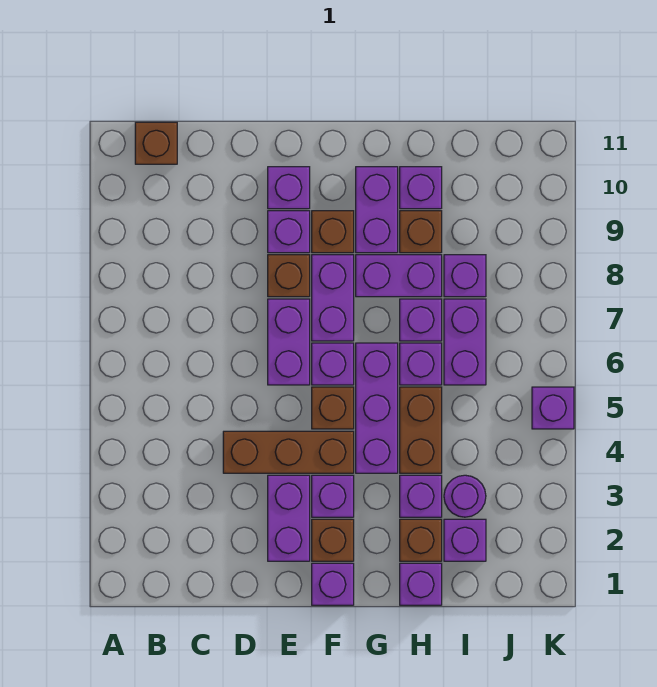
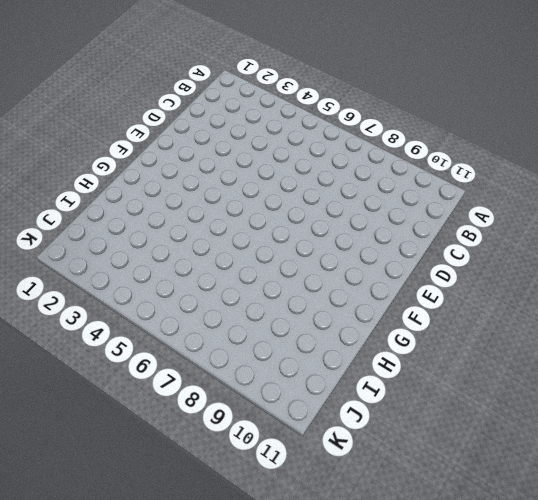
none -> brown 1x1 brick [135,122,177,164]
none -> brown 1x3 brick [223,431,354,473]
none -> purple 1x2 brick [268,475,310,561]
none -> purple 1x2 brick [268,299,310,385]

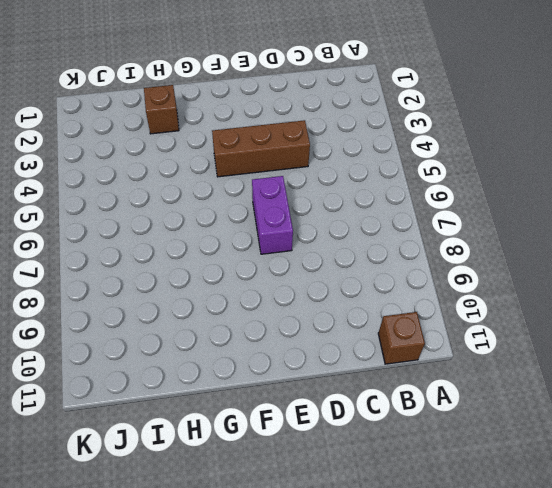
none -> purple 1x2 brick [268,475,310,561]
none -> brown 1x1 brick [268,255,310,297]
none -> purple 1x1 brick [268,211,310,253]
none -> purple 1x1 brick [268,167,310,209]

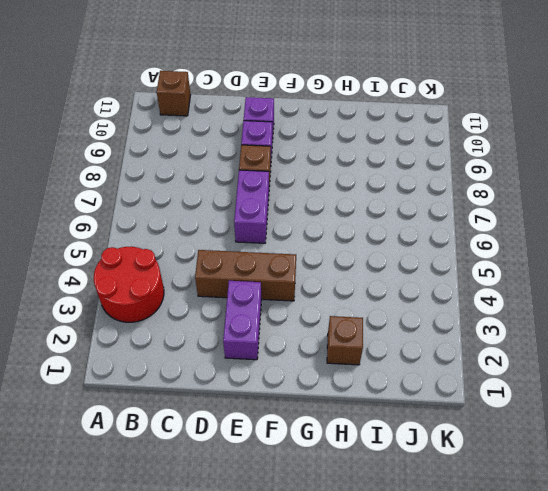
red 2x2 round brick [94,247,164,322] -> none
none -> purple 1x1 brick [312,563,354,605]
none -> brown 1x1 brick [312,519,354,561]
none -> purple 1x1 brick [312,475,354,517]
none -> brown 1x1 brick [312,387,354,429]

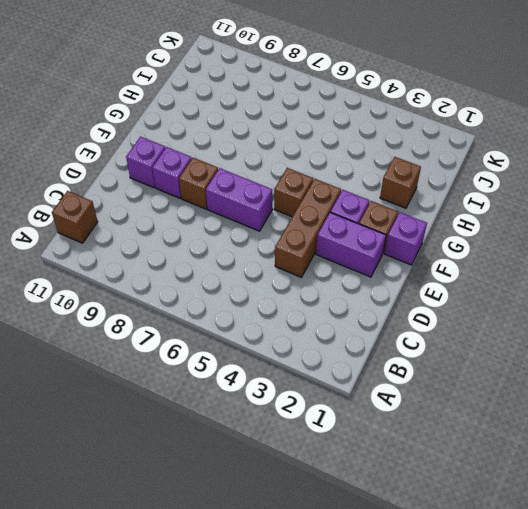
none -> purple 1x1 brick [312,343,354,385]
none -> purple 1x2 brick [312,255,354,341]
none -> brown 1x1 brick [312,211,354,253]
none -> purple 1x3 brick [356,343,398,473]

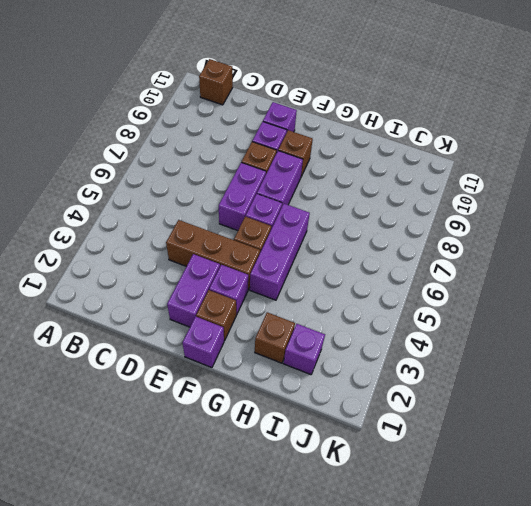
none -> purple 1x2 brick [356,255,442,297]
none -> purple 1x2 brick [356,167,398,253]
none -> purple 1x1 brick [400,563,442,605]
none -> purple 1x1 brick [400,475,442,517]

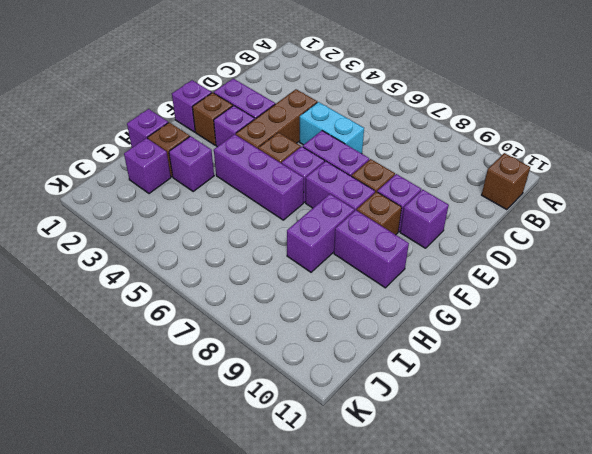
cyan 1x2 brick [300,102,364,154] -> none
none -> brown 1x2 brick [400,387,442,473]
none -> purple 1x1 brick [400,343,442,385]
none -> purple 1x1 brick [400,299,442,341]
none -> brown 1x1 brick [400,211,442,253]

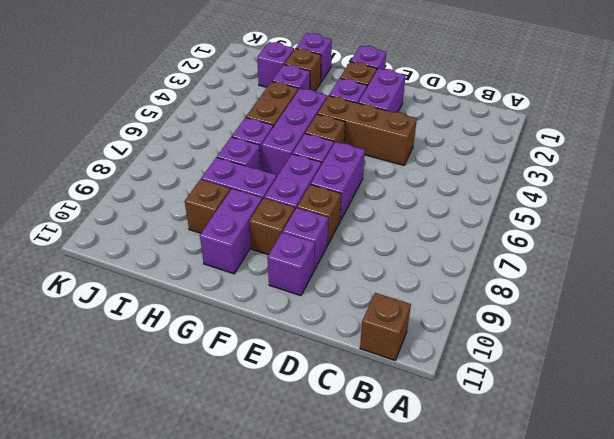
none -> purple 1x1 brick [400,167,442,209]
none -> purple 1x1 round brick [444,475,486,517]
none -> purple 1x2 brick [444,299,486,385]
none -> purple 1x1 brick [444,255,486,297]

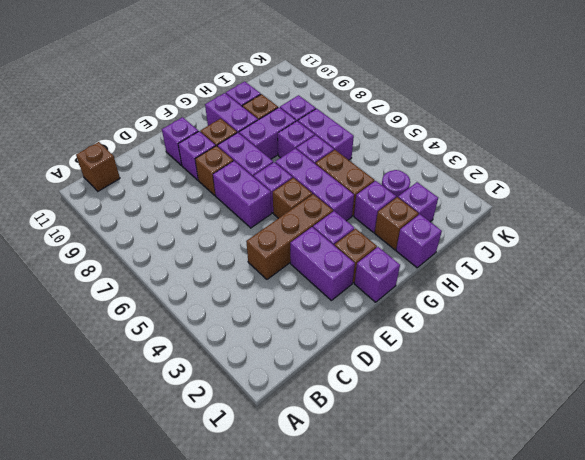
none -> purple 1x1 brick [532,387,574,429]

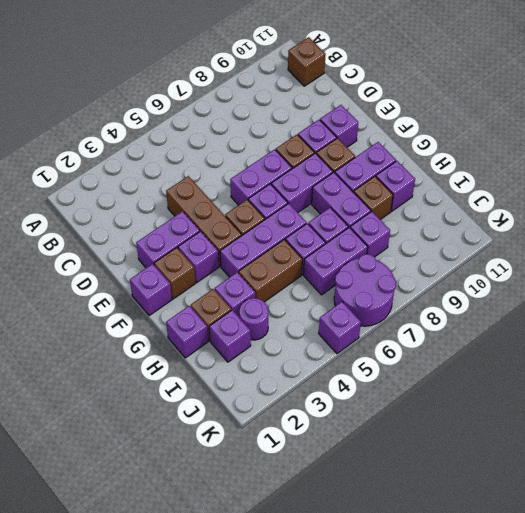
purple 2x2 round brick [334,254,396,326] -> none

